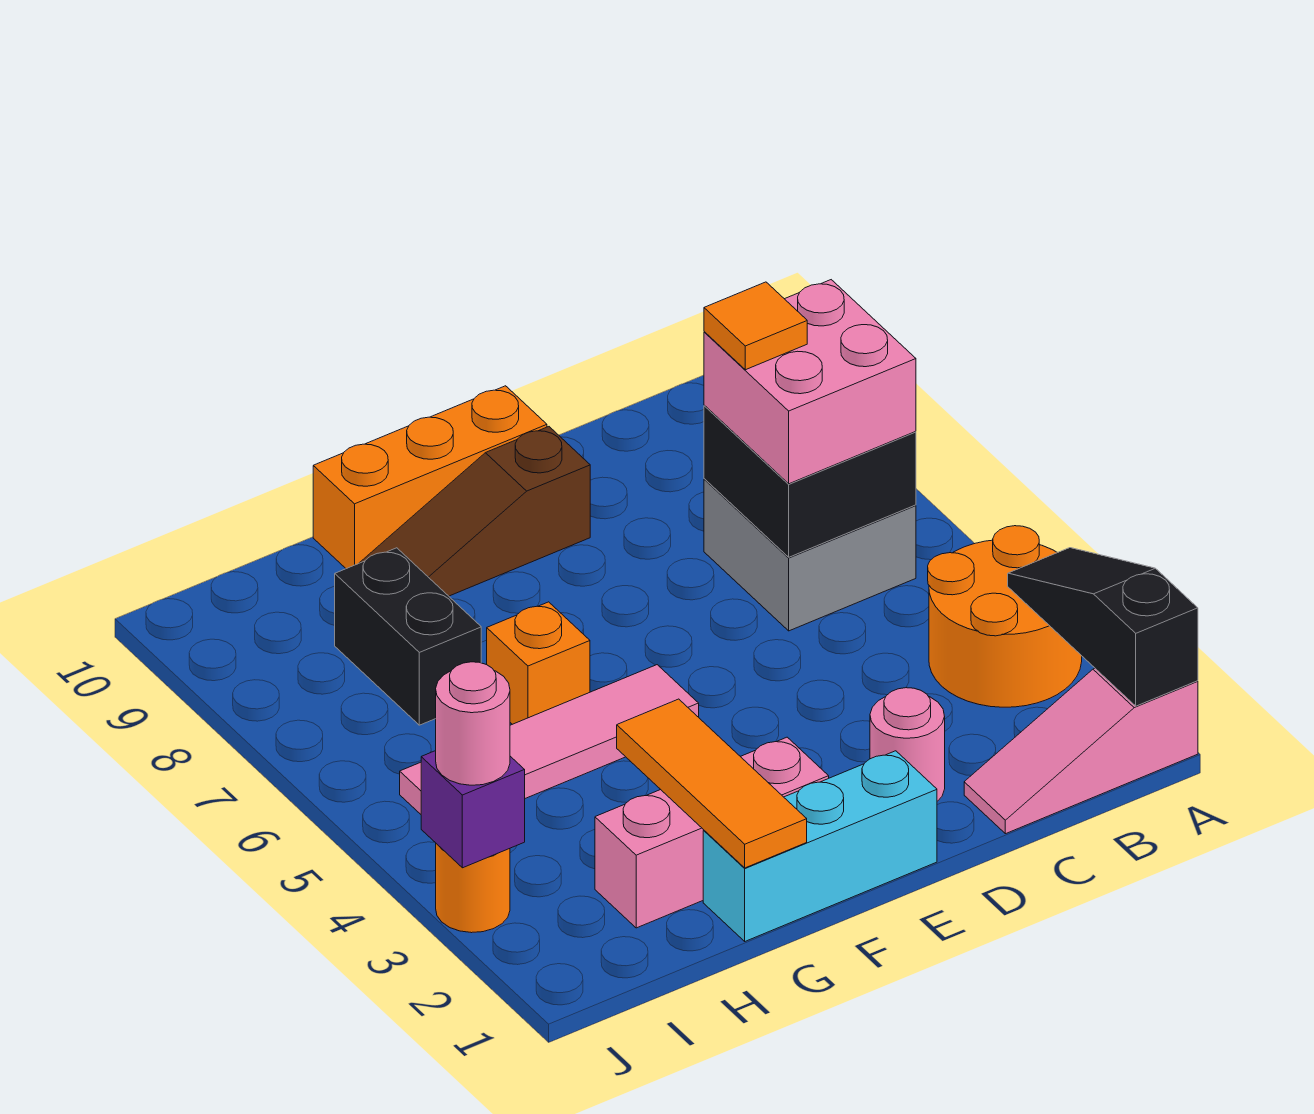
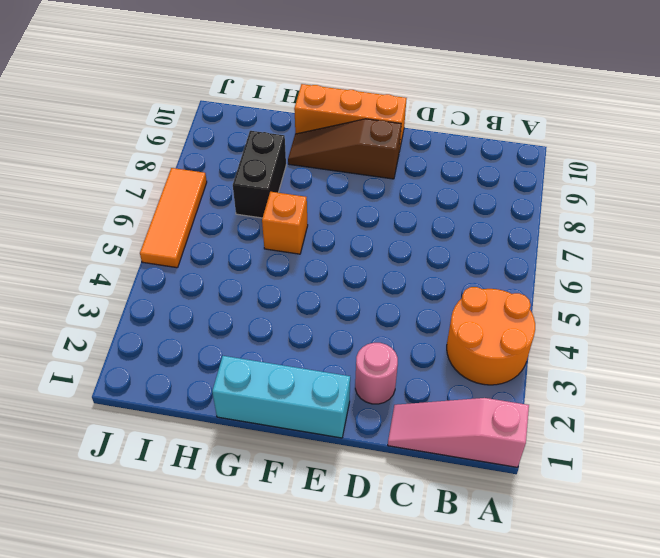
orange 1x3 tile [140,168,207,268] -> orange 1x3 tile moved to [617,699,807,868]
none -> grey 2x2 brick [704,479,916,631]
none -> pink 1x3 brick [595,737,829,928]
none -> pink 1x4 tile [400,665,699,814]

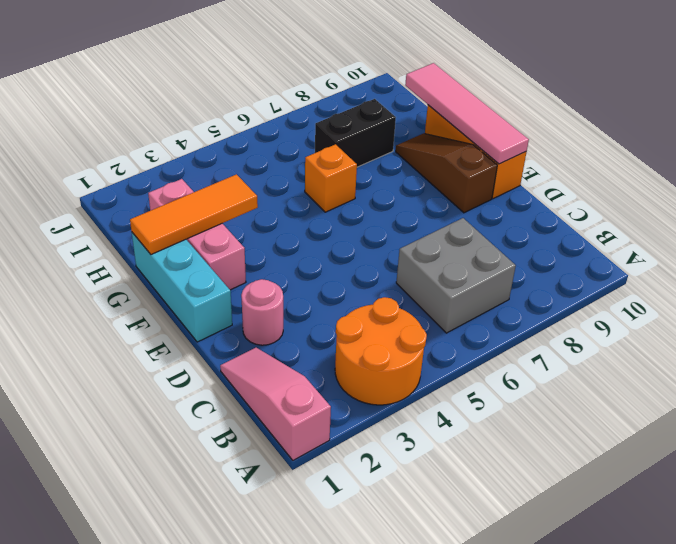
pink 1x4 tile [405,63,529,164] -> pink 1x4 tile moved to [400,665,699,814]
none -> orange 1x1 round brick [436,844,510,933]
none -> black 1x3 slope [1008,548,1198,706]
none -> black 2x2 brick [704,405,916,557]

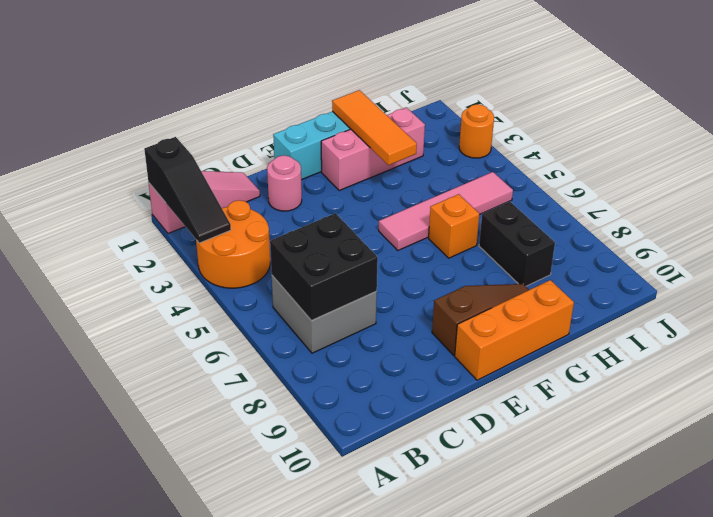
none -> purple 1x1 brick [421,751,525,868]
none -> pink 2x2 brick [704,280,916,484]
none -> pink 1x1 round brick [436,662,510,785]

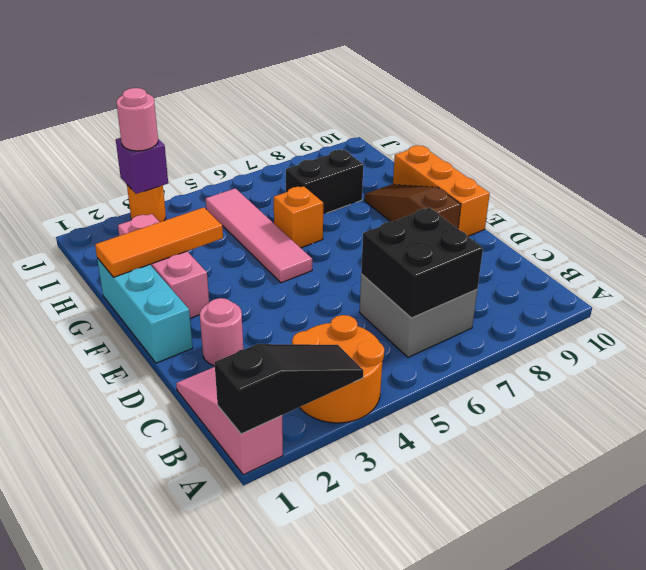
none -> pink 2x2 brick [704,280,916,484]
none -> orange 1x1 tile [704,282,807,370]

